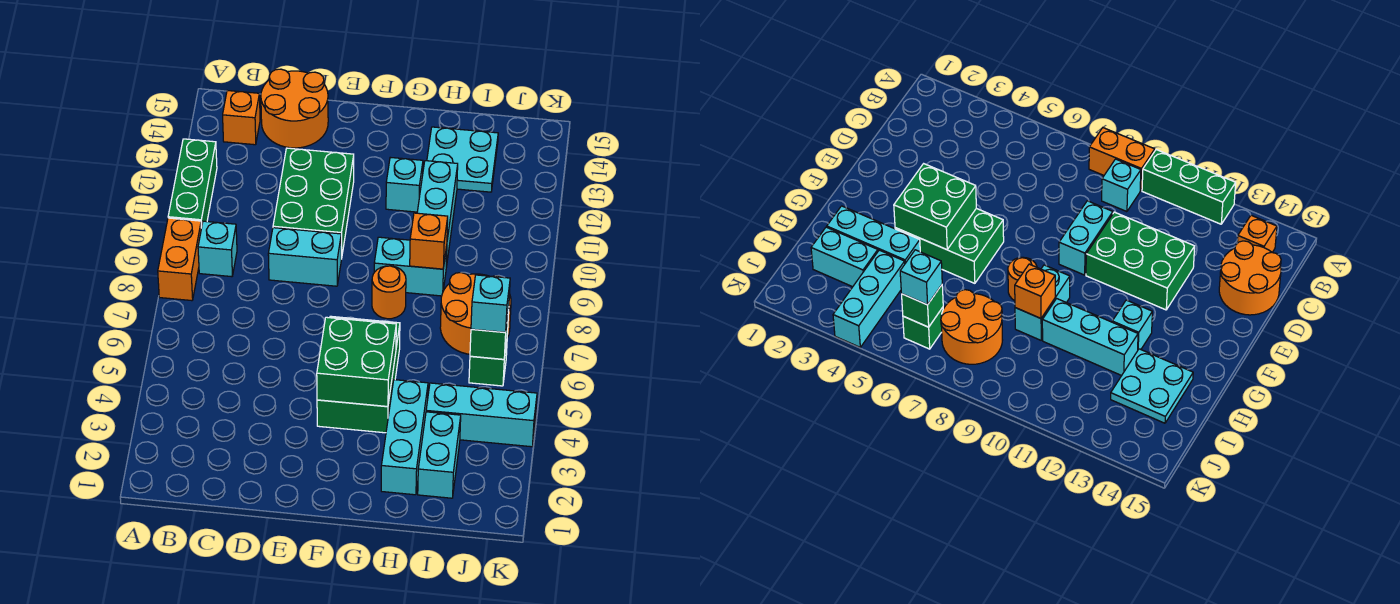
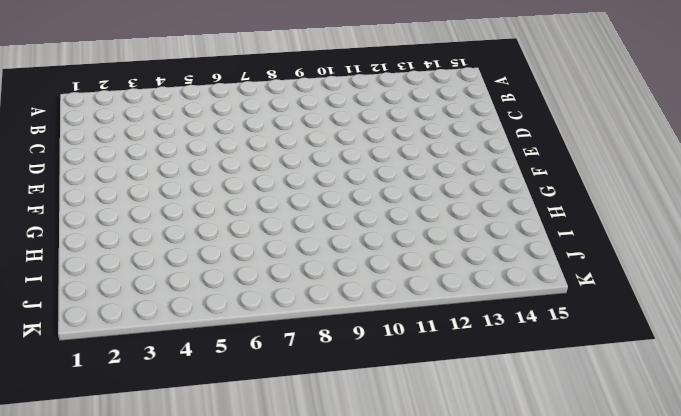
none -> orange 1x2 brick [158,218,201,301]
none -> green 1x3 brick [168,139,217,228]
none -> cyan 1x1 brick [198,221,237,277]

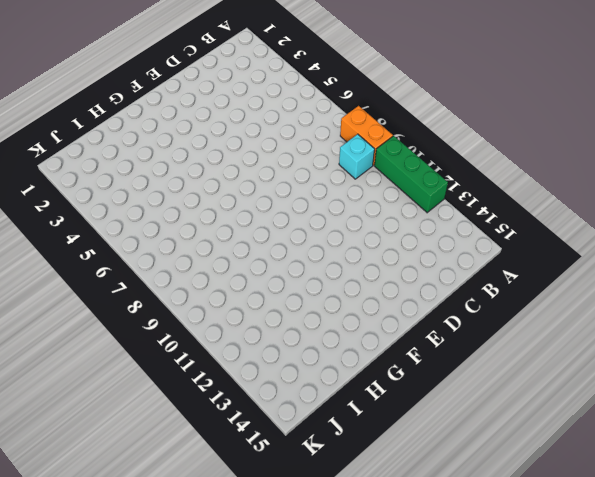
none -> orange 1x1 brick [223,91,260,145]
none -> orange 2x2 round brick [261,69,328,148]
none -> cyan 1x2 brick [268,228,341,286]

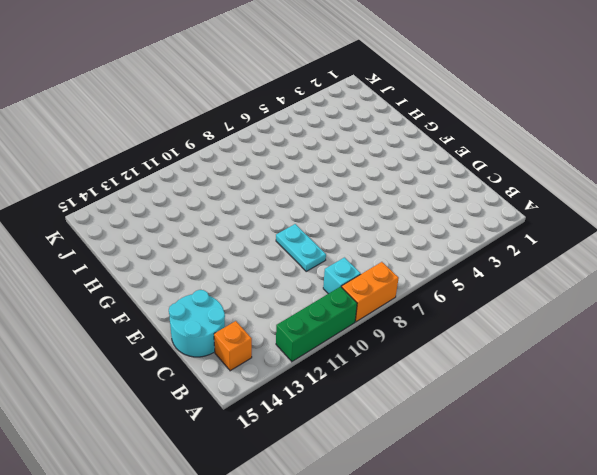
cyan 2x2 round brick [169,290,225,357] -> orange 2x2 round brick [261,69,328,148]
cyan 1x2 plate [276,224,326,271] -> cyan 1x2 brick [268,228,341,286]
none -> green 2x3 brick [273,148,354,259]
none -> green 2x3 brick [317,316,400,433]
none -> orange 1x1 round brick [372,266,406,319]

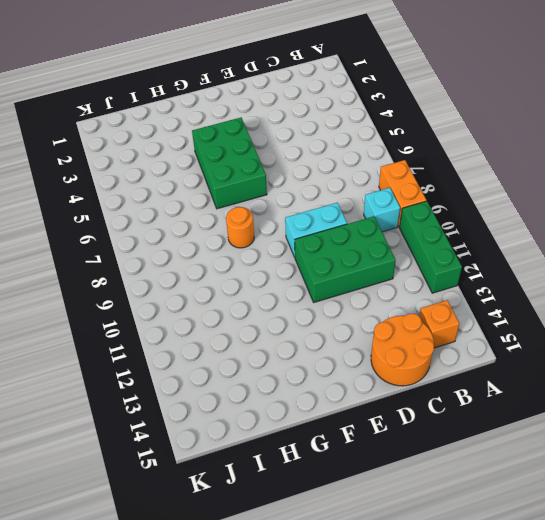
green 2x3 brick [295,217,396,302] -> green 2x3 brick turned to [273,148,354,259]
none -> cyan 1x2 brick [374,237,447,296]
none -> cyan 1x1 brick [386,157,423,212]
none -> cyan 1x3 brick [381,380,428,495]

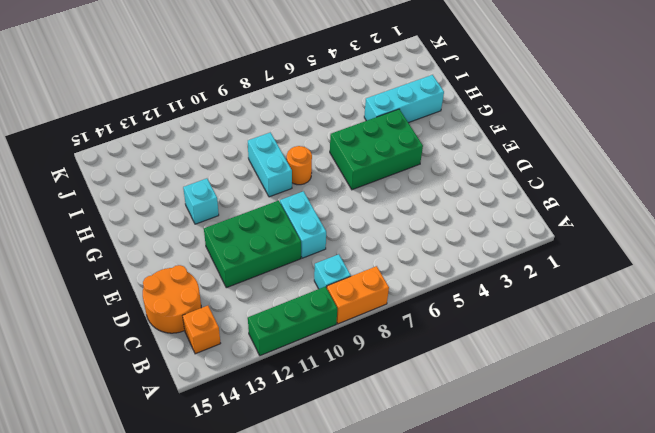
none -> cyan 1x3 brick [417,161,458,267]
none -> cyan 2x2 plate [427,127,498,192]
none -> cyan 1x2 brick [418,412,461,498]

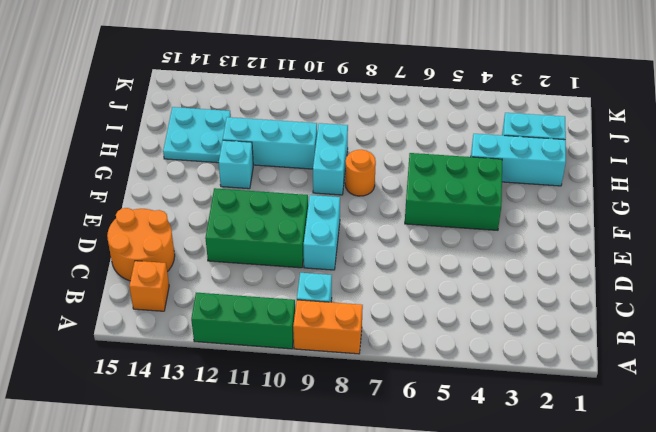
none -> cyan 1x3 brick [426,383,537,447]
none -> orange 2x2 round brick [440,273,511,354]
none -> green 1x1 brick [469,342,507,386]

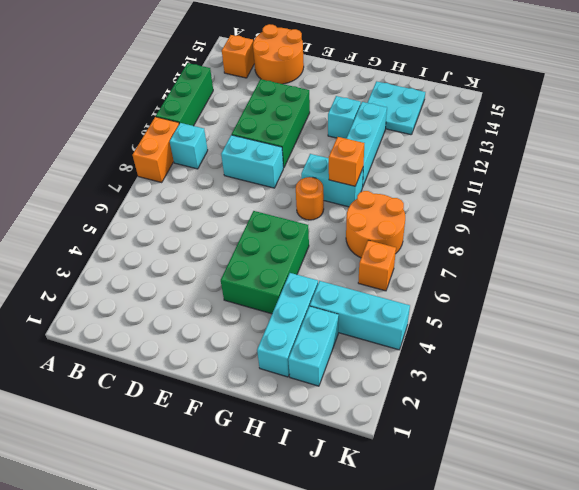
orange 1x1 brick [358,240,396,291] -> green 1x1 brick [469,342,507,386]
none -> green 2x2 brick [317,317,396,407]
none -> green 1x1 brick [470,309,509,359]
none -> cyan 1x1 brick [471,275,510,332]

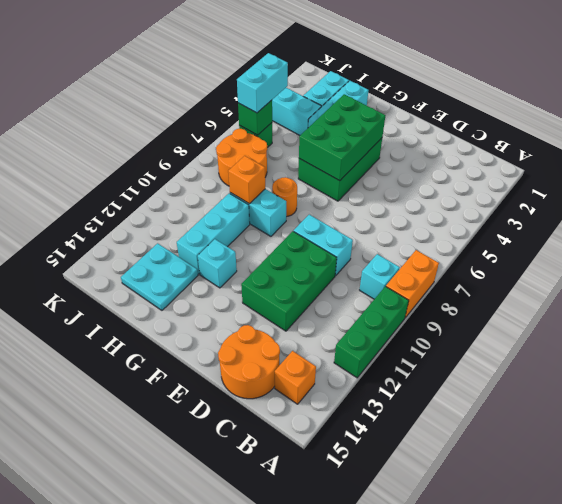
green 2x3 brick [299,94,385,181] -> green 2x2 brick [317,317,396,407]
cyan 1x2 brick [237,53,288,113] -> cyan 1x1 brick [471,275,510,332]

